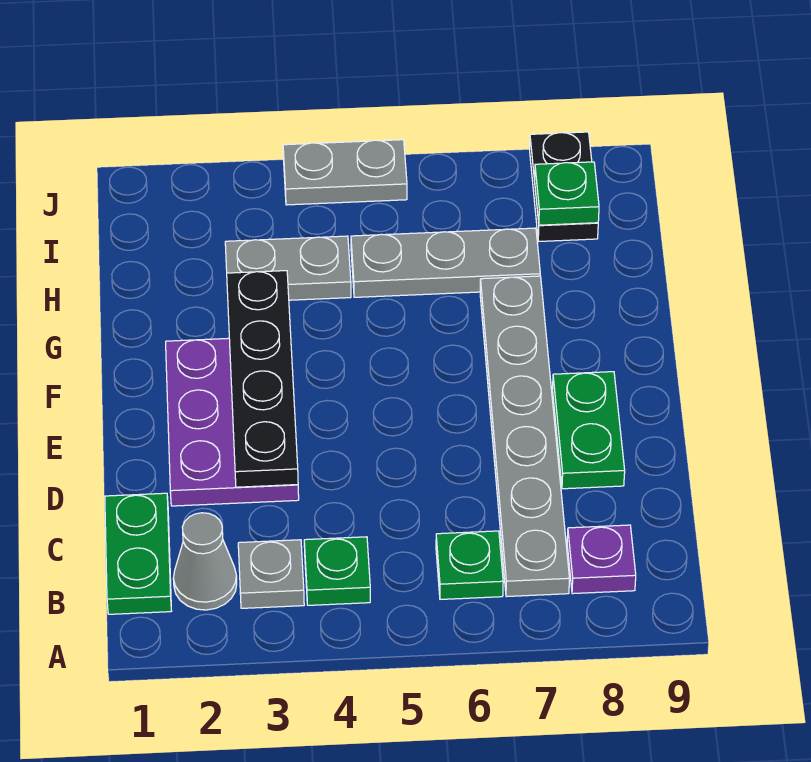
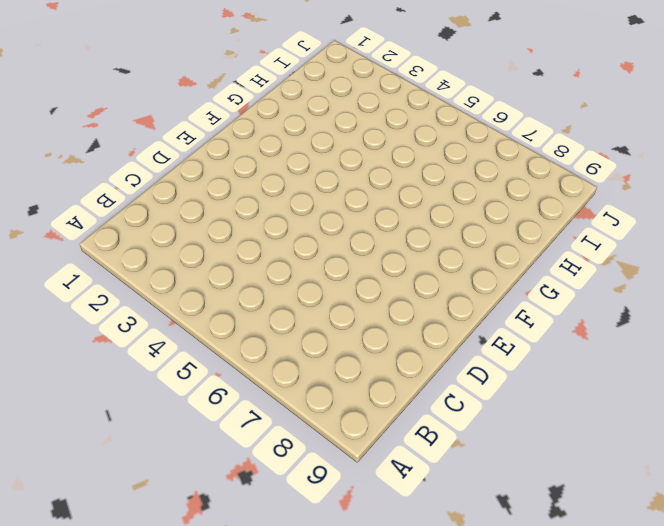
none -> green 1x2 plate [105,493,171,614]
none -> grey 1x1 cone [173,513,237,610]
none -> grey 1x1 plate [238,540,304,608]

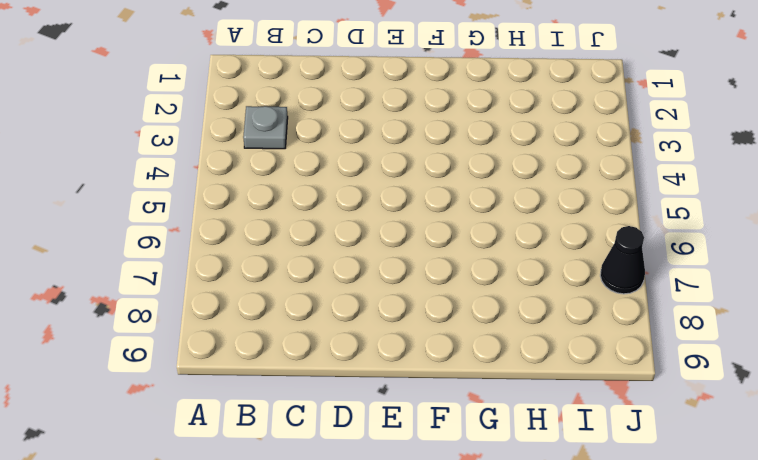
black 1x1 cone [600,226,645,294] -> none
none -> green 1x2 plate [105,493,171,614]
none -> grey 1x1 cone [173,513,237,610]
none -> green 1x1 plate [304,537,370,605]

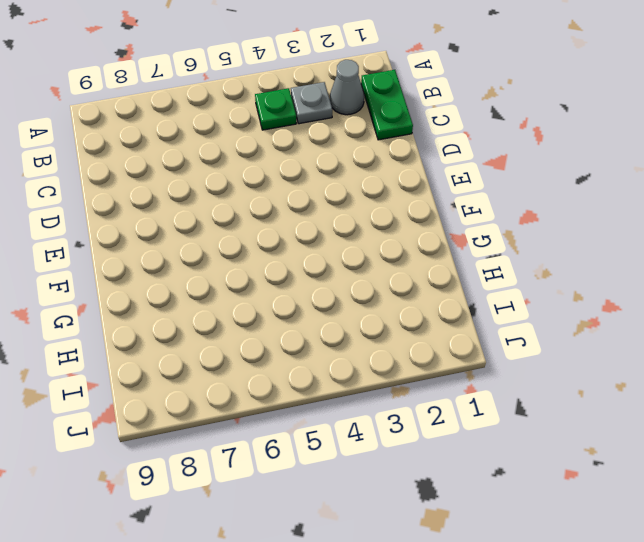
none -> green 1x1 plate [436,531,503,599]
none -> grey 1x6 plate [480,276,570,597]
none -> purple 1x1 plate [567,525,636,594]

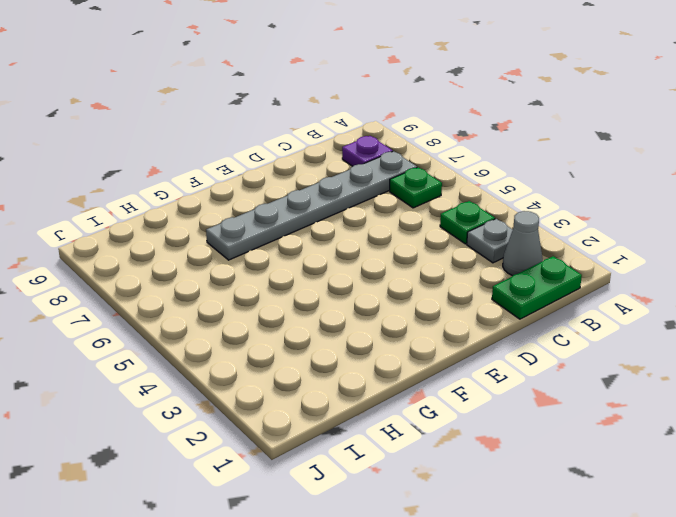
none -> purple 2x3 plate [166,338,299,506]
none -> green 1x2 plate [553,372,625,489]
none -> grey 1x2 plate [225,236,351,300]

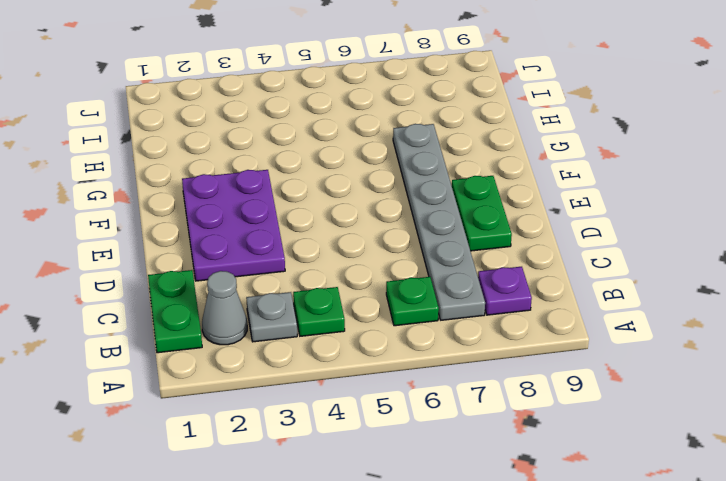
none -> grey 1x2 plate [225,236,351,300]
none -> grey 1x3 plate [351,228,540,297]
none -> black 1x2 plate [530,132,598,241]

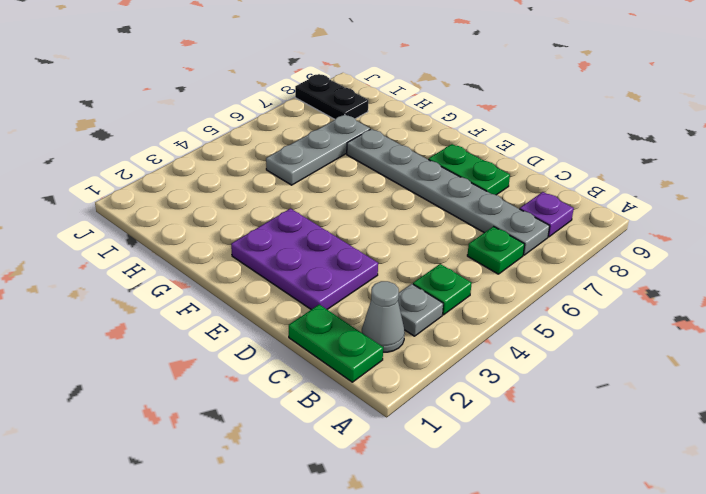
none -> grey 1x2 plate [225,236,351,300]
none -> grey 1x2 plate [283,140,407,205]
none -> black 1x4 plate [227,271,298,487]

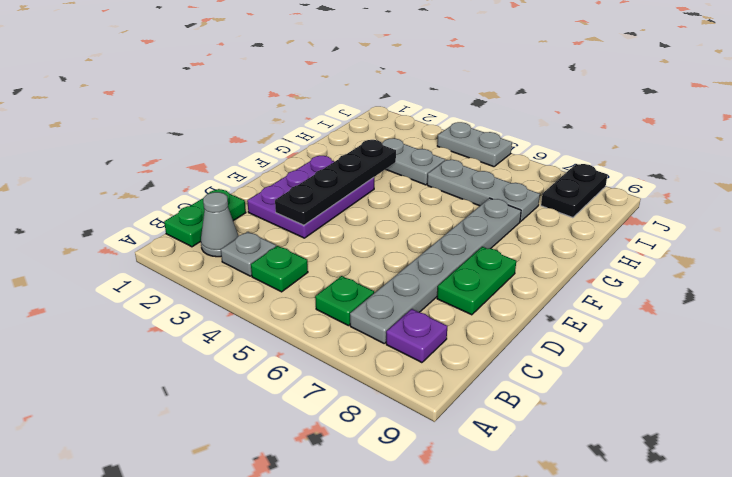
none -> green 1x1 plate [535,162,599,225]

